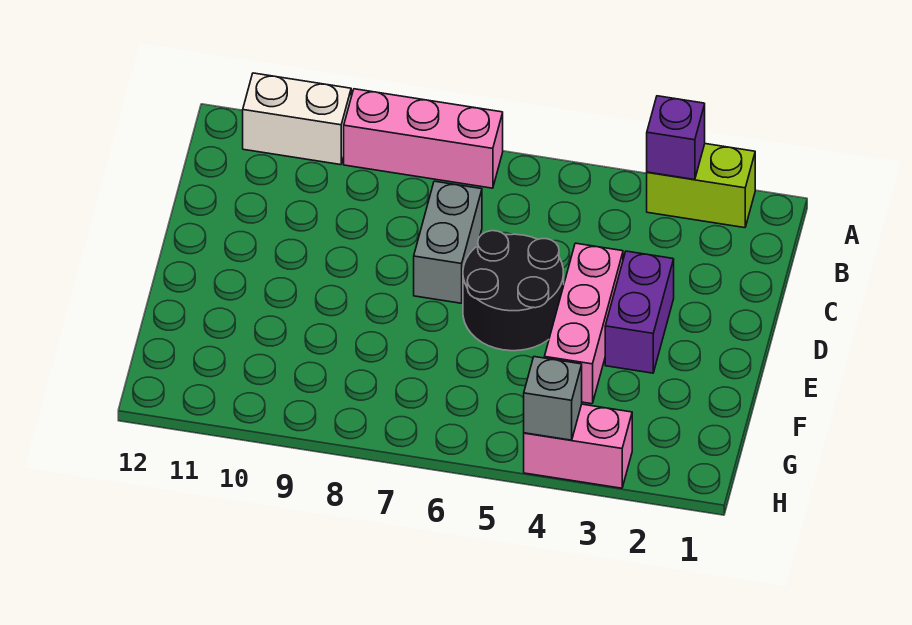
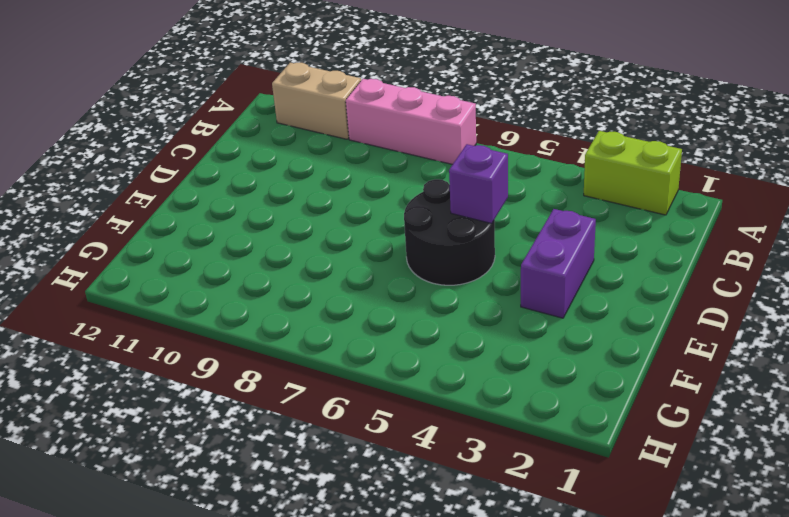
tan 1x2 brick [272,63,361,139] -> white 1x2 brick [243,73,351,165]
purple 1x1 brick [449,144,508,223] -> purple 1x1 brick moved to [647,96,705,180]
none -> grey 1x2 brick [414,181,482,303]
none -> pink 1x3 brick [544,243,623,404]

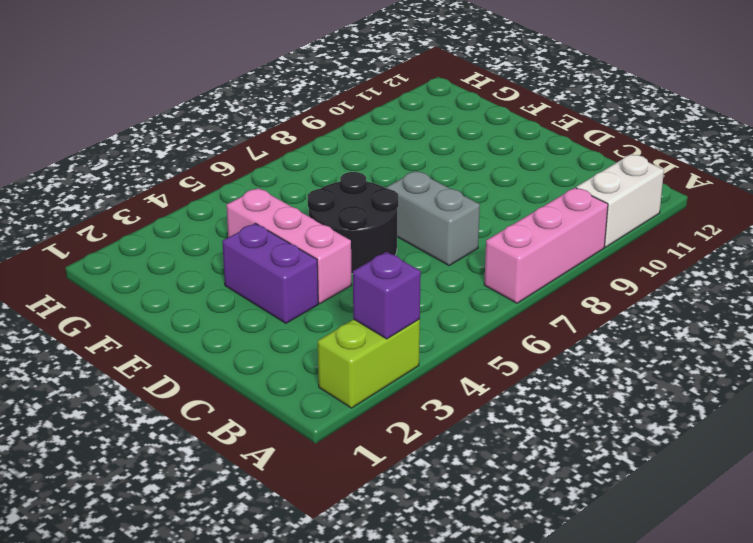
none -> pink 1x2 brick [524,404,632,488]
none -> grey 1x1 brick [524,357,582,440]

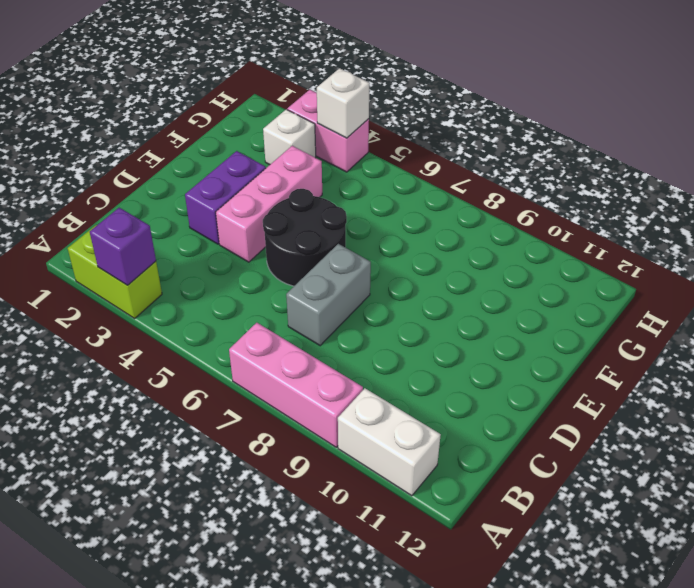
white 1x1 brick [263,109,316,165] -> none
white 1x1 brick [317,68,370,138] -> grey 1x1 brick [524,357,582,440]

